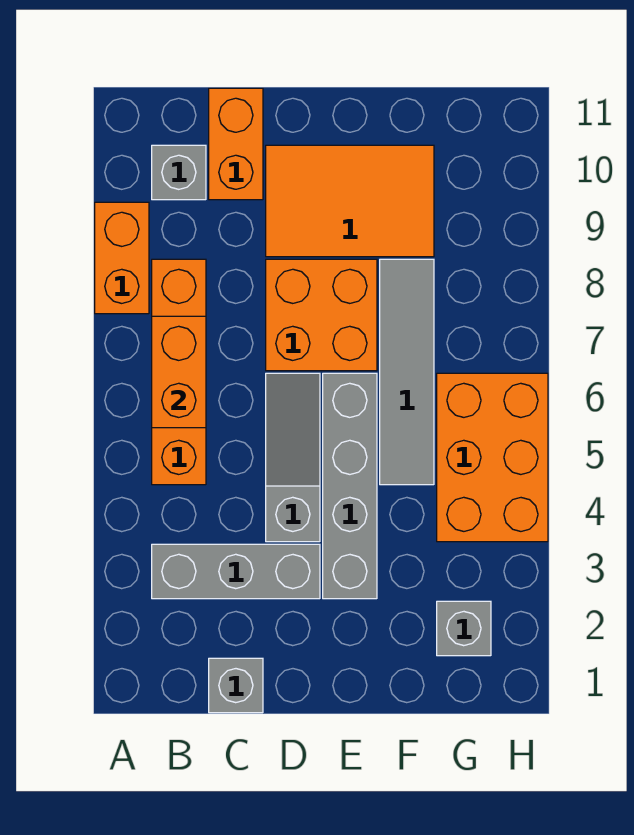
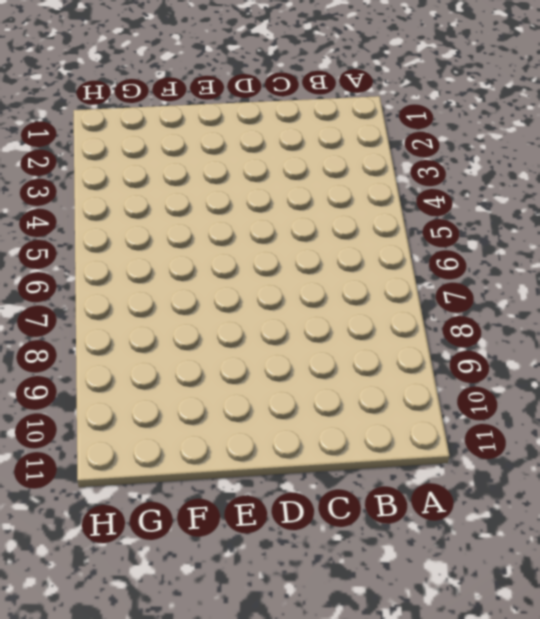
none -> orange 1x2 brick [95,202,149,314]
none -> grey 1x3 brick [152,544,320,599]
none -> orange 1x4 brick [152,259,206,485]

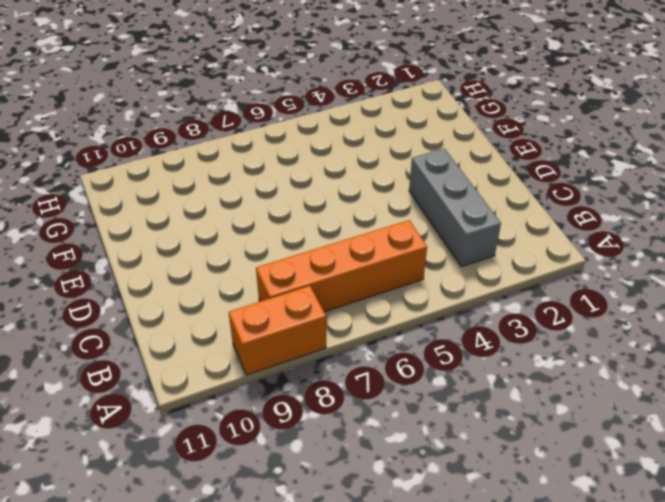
none -> grey 1x1 brick [152,145,206,200]
none -> grey 1x1 brick [209,658,263,713]
none -> orange 1x2 brick [209,88,263,200]

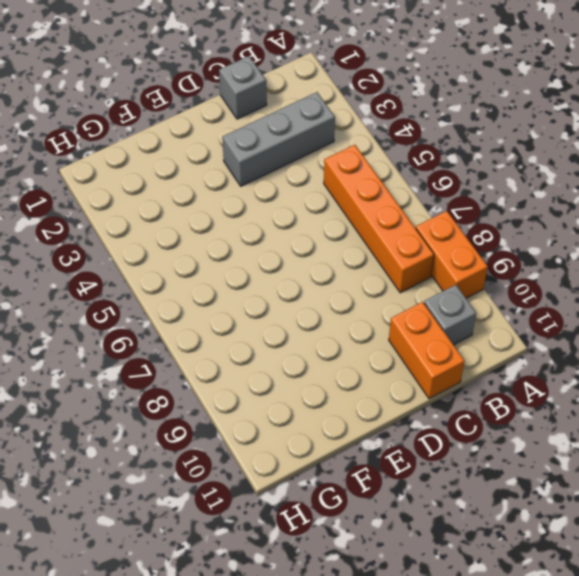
none -> grey 1x3 slope [266,373,320,542]
none -> orange 2x2 brick [266,259,377,371]
none -> orange 2x3 tile [266,145,434,257]

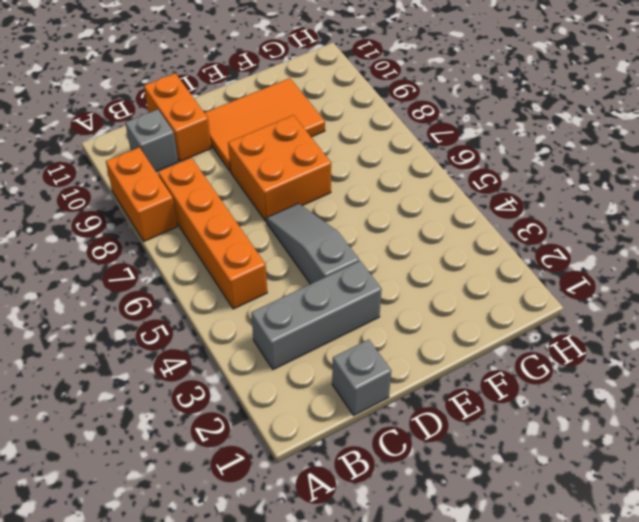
none -> grey 1x4 brick [323,373,377,599]
none -> grey 1x4 tile [380,259,434,485]
none -> grey 1x1 brick [437,601,491,656]

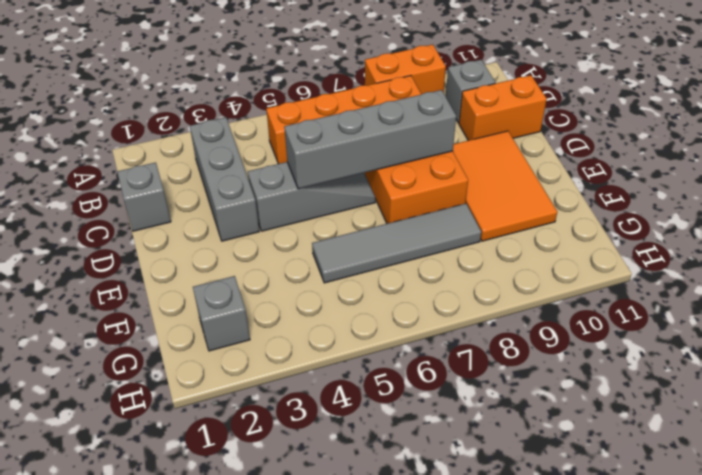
grey 1x4 brick [284,90,456,189] -> grey 1x4 brick moved to [323,373,377,599]
none -> orange 2x3 brick [437,373,548,542]
none -> orange 1x2 brick [152,316,206,428]

